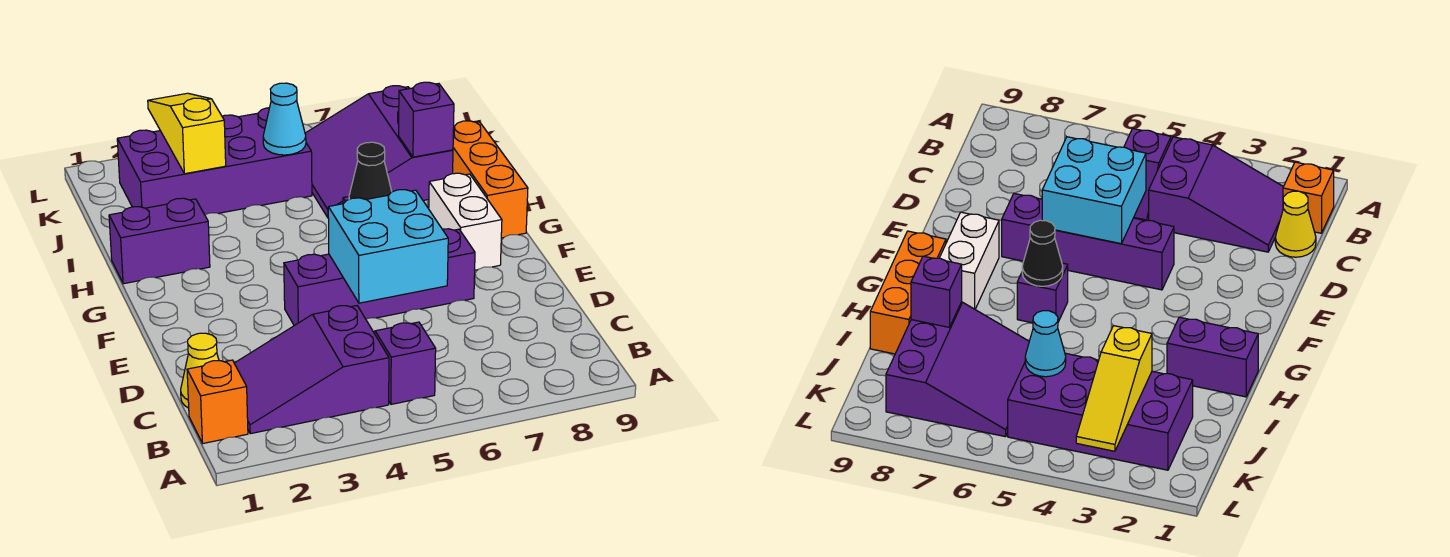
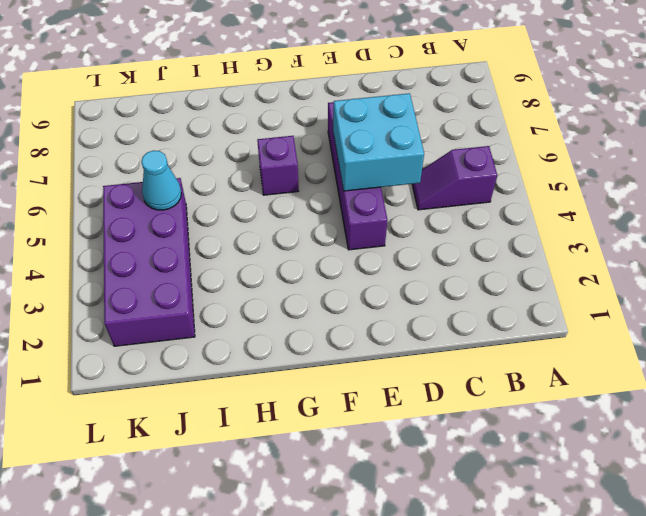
none -> orange 1x1 brick [187,360,248,443]
none -> purple 2x3 slope [234,306,389,434]
none -> yellow 1x1 cone [181,333,219,408]

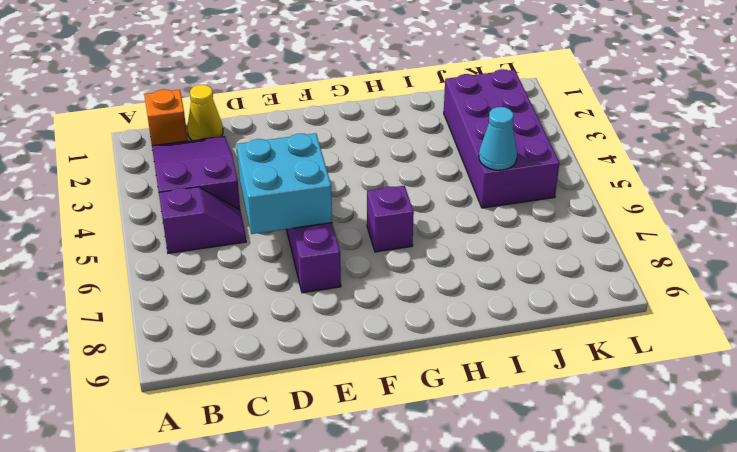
none -> white 1x2 brick [429,173,502,270]
none -> orange 1x3 brick [453,121,528,238]
none -> purple 1x2 brick [109,198,210,284]

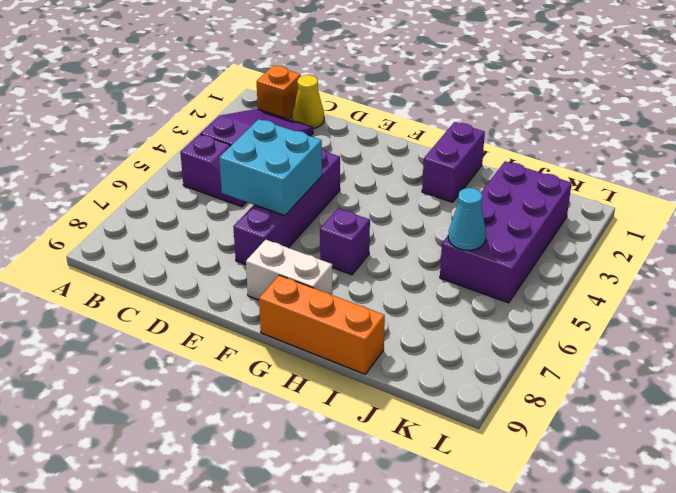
none -> purple 3x3 slope [305,86,453,217]
none -> black 1x1 cone [349,142,392,199]
none -> purple 1x1 brick [399,82,454,157]

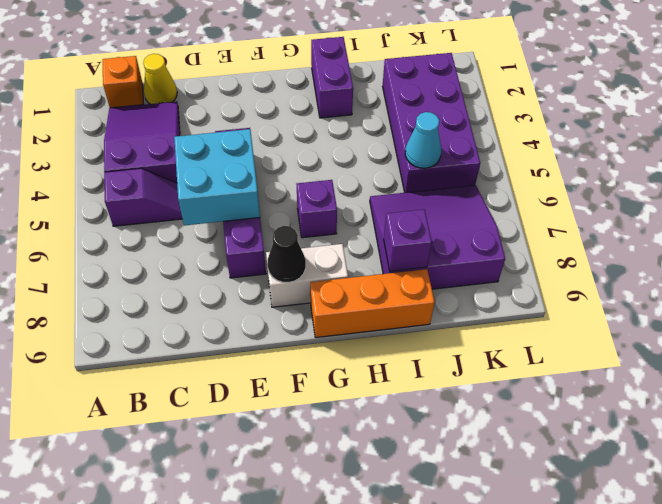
black 1x1 cone [267,226,306,283] -> black 1x1 cone moved to [349,142,392,199]
none -> yellow 1x3 slope [148,93,226,174]

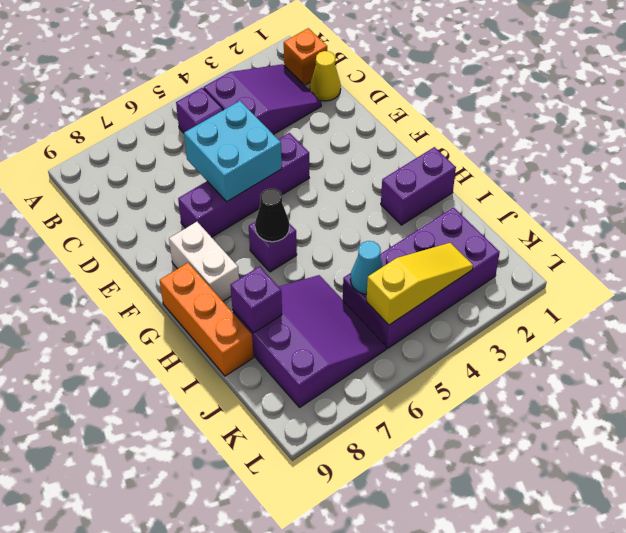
yellow 1x3 slope [366,243,473,325] -> yellow 1x3 slope turned to [148,93,226,174]

